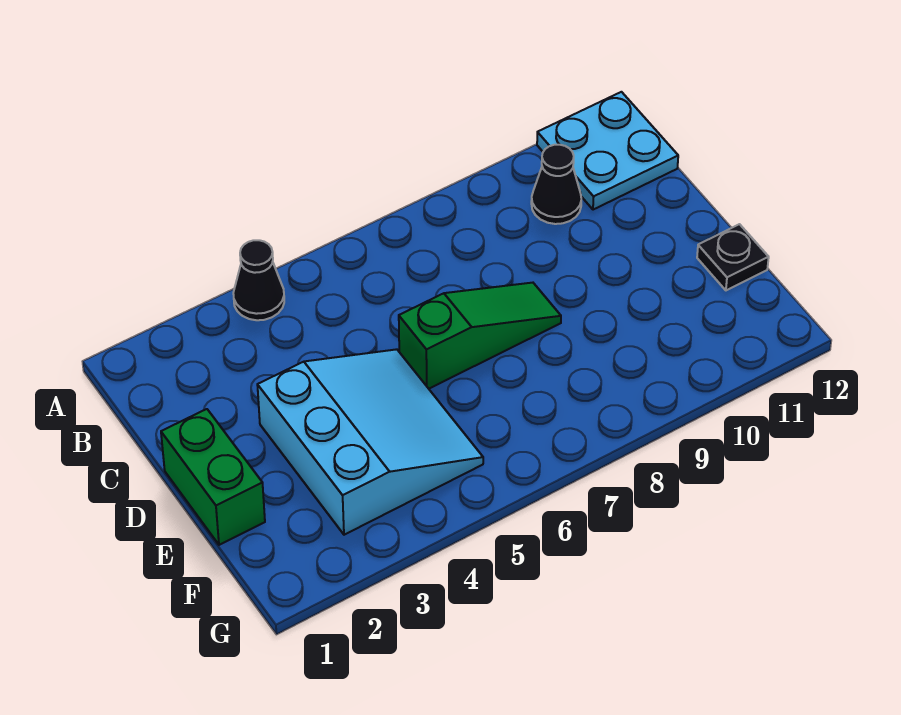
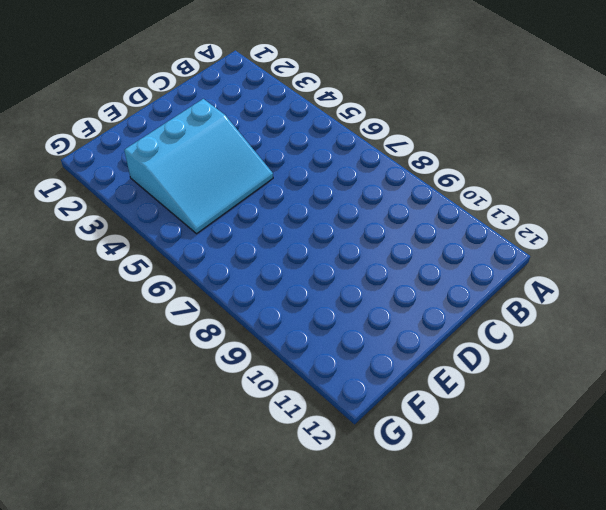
none -> black 1x1 cone [233,240,284,320]
none -> cyan 2x2 plate [537,92,678,210]

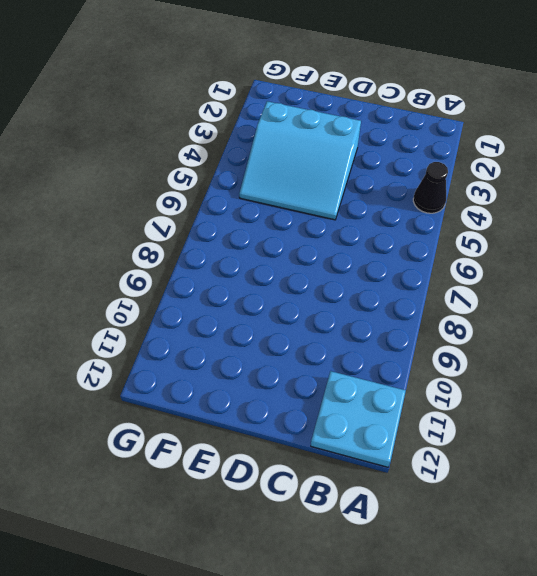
none -> black 1x1 cone [531,145,581,224]
none -> green 1x2 brick [161,409,265,545]

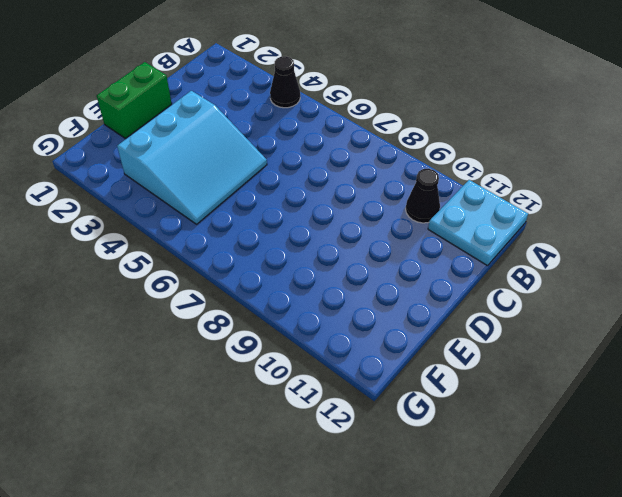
none -> green 1x3 slope [399,283,561,389]
none -> black 1x1 plate [697,224,769,290]

